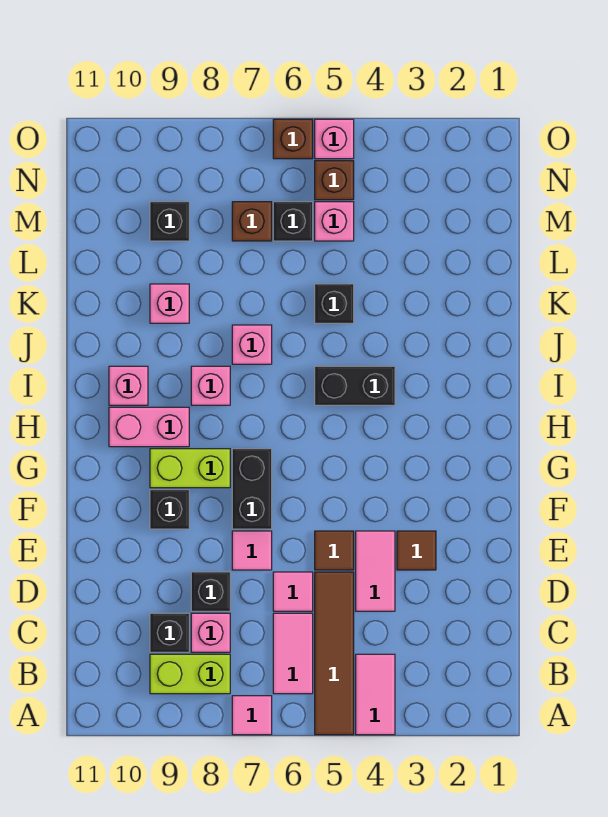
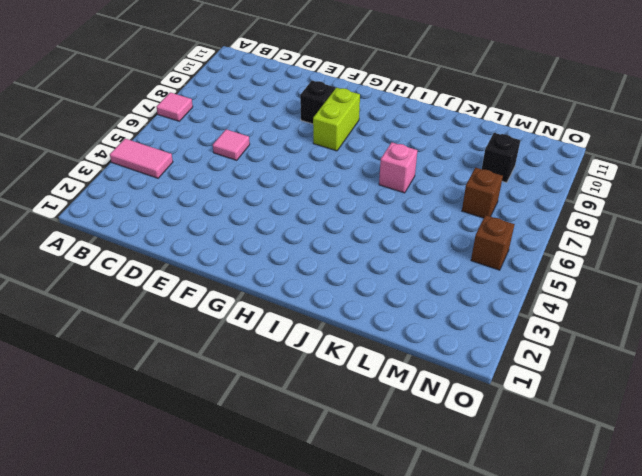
none -> brown 1x4 tile [315,572,354,735]
none -> pink 1x2 tile [273,613,313,694]
none -> lime 1x2 brick [150,654,230,694]
none -> pink 1x1 brick [191,613,230,652]

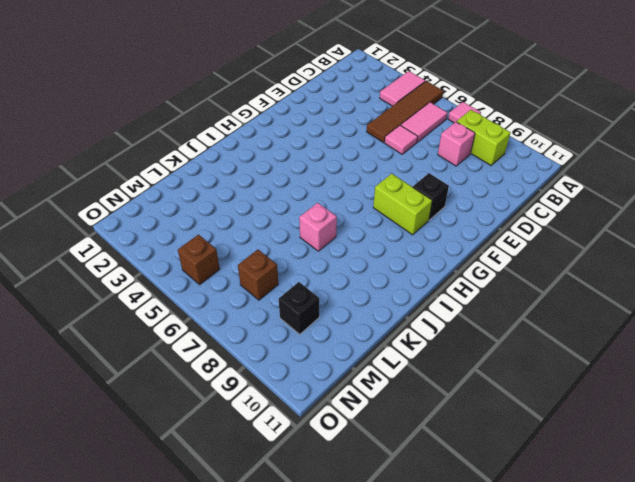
none -> black 1x1 brick [150,613,189,652]
none -> pink 1x2 tile [356,531,395,611]
none -> black 1x1 brick [191,572,230,611]
none -> brown 1x1 tile [397,531,436,570]

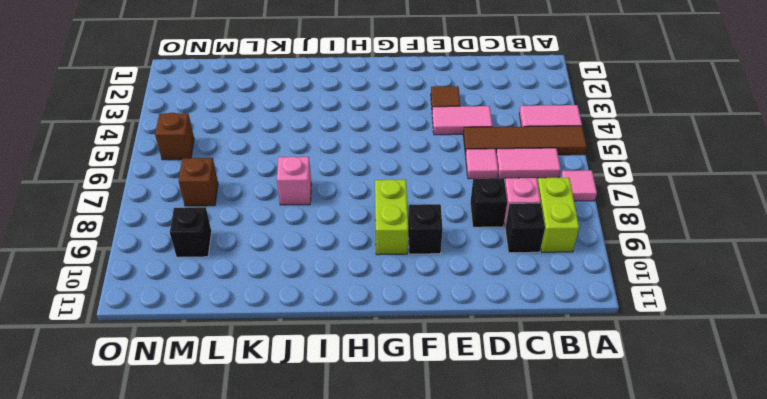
none -> brown 1x1 tile [315,531,354,570]
none -> pink 1x1 tile [232,531,272,570]
none -> black 1x2 brick [232,449,272,529]
none -> pink 1x2 brick [109,407,189,447]

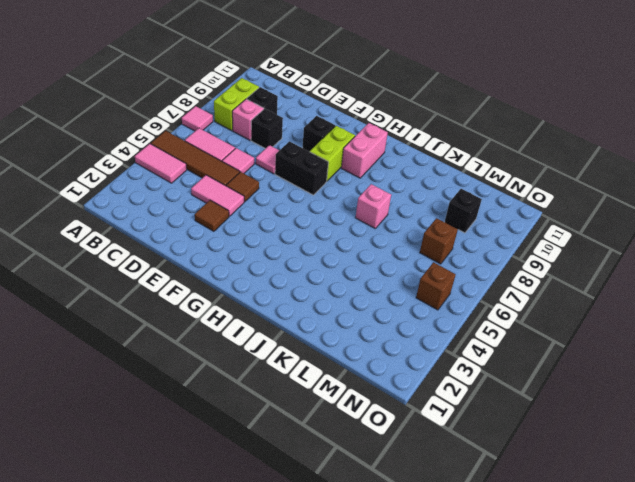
none -> black 1x2 brick [315,366,395,405]
none -> pink 1x1 brick [191,366,230,405]
none -> pink 1x1 brick [109,366,148,405]
none -> black 1x1 brick [315,284,354,323]

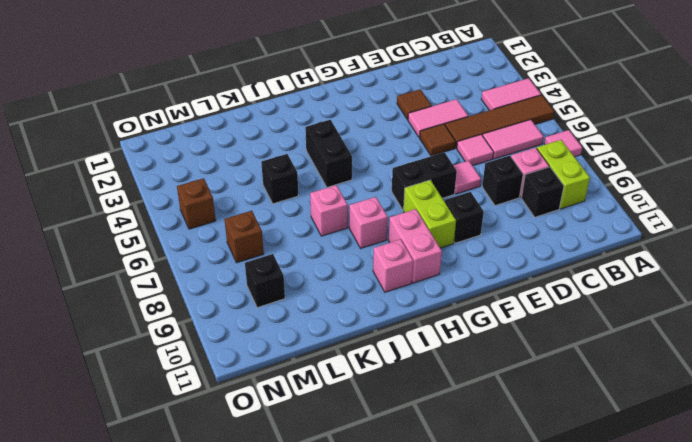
none -> pink 1x1 brick [150,284,189,323]
none -> pink 1x1 brick [315,202,354,241]
none -> black 1x1 brick [273,202,313,241]
none -> pink 1x1 brick [315,119,354,159]

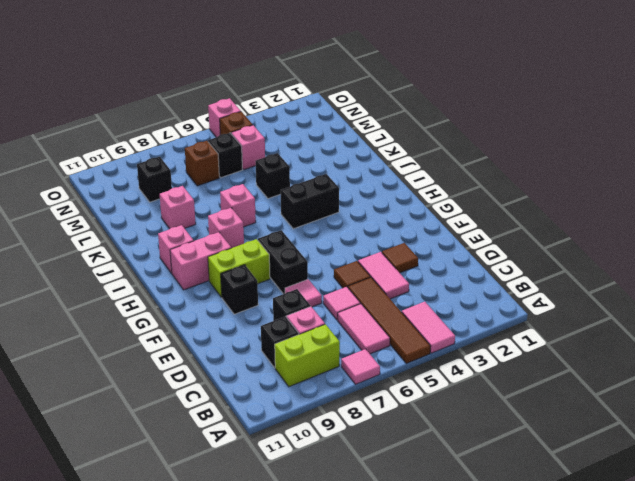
none -> brown 1x1 brick [273,119,313,159]

